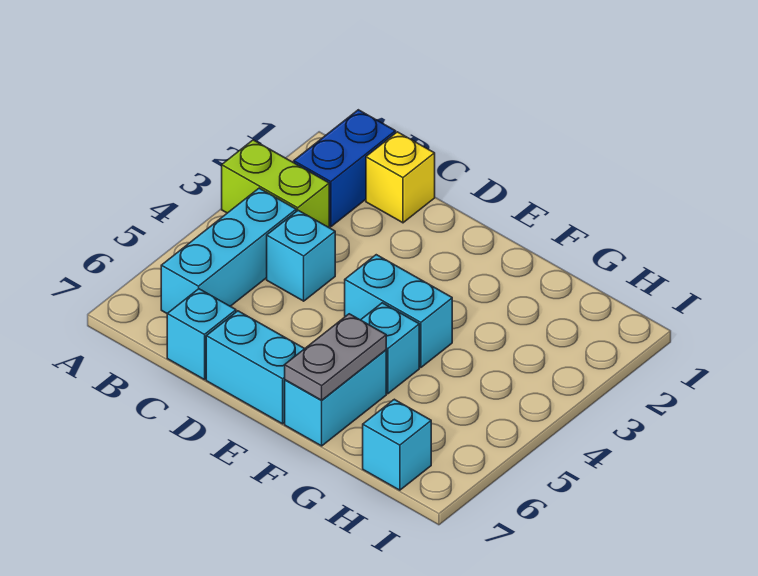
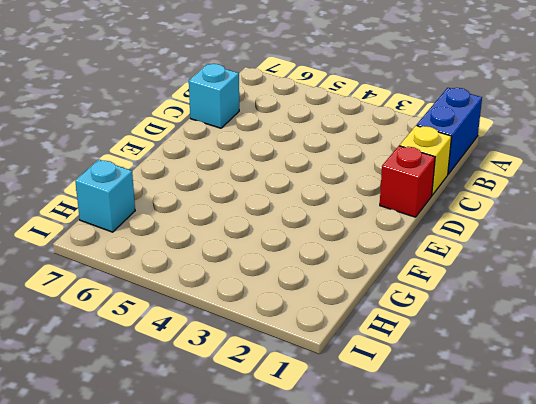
blue 1x2 brick [417,88,482,174] -> blue 1x2 brick turned to [294,110,396,227]
red 1x1 brick [380,146,435,217] -> none
none -> lime 1x2 brick [222,140,329,227]
none -> cyan 1x3 brick [161,188,296,313]
none -> cyan 1x1 brick [267,210,335,301]

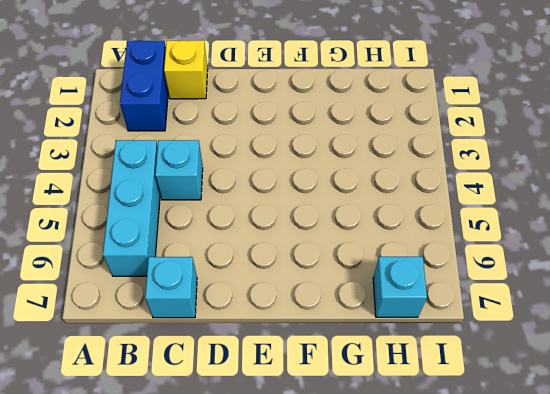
none -> lime 1x2 brick [222,140,329,227]
none -> cyan 1x2 brick [206,311,305,424]
none -> cyan 1x2 brick [345,255,452,368]

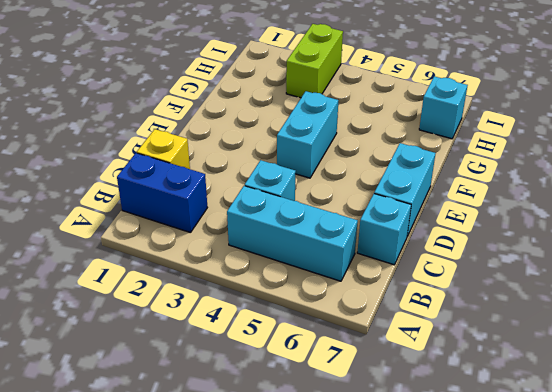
lime 1x2 brick [286,24,343,98] -> lime 1x2 brick moved to [222,140,329,227]
none -> cyan 1x1 brick [361,303,419,394]
none -> cyan 1x2 brick [285,350,386,446]
none -> grey 1x2 plate [285,314,386,400]

